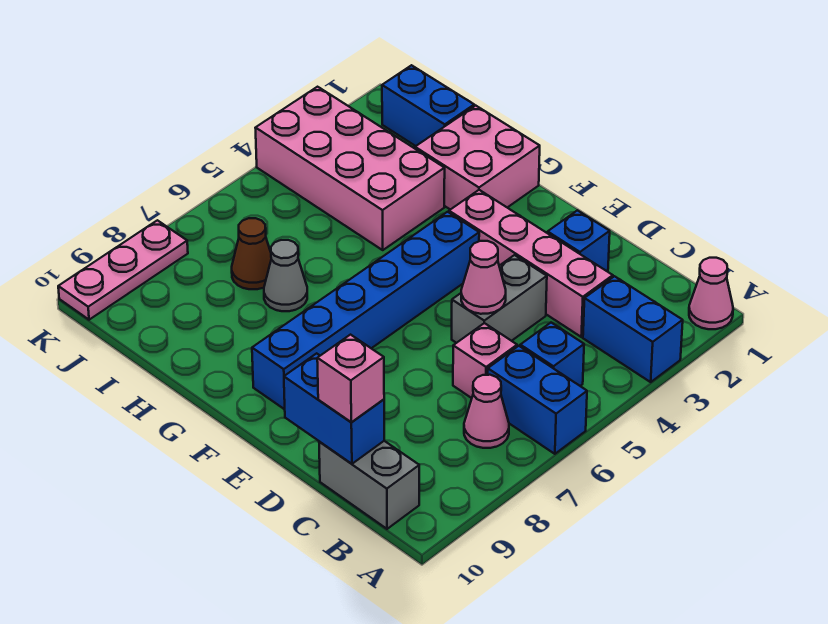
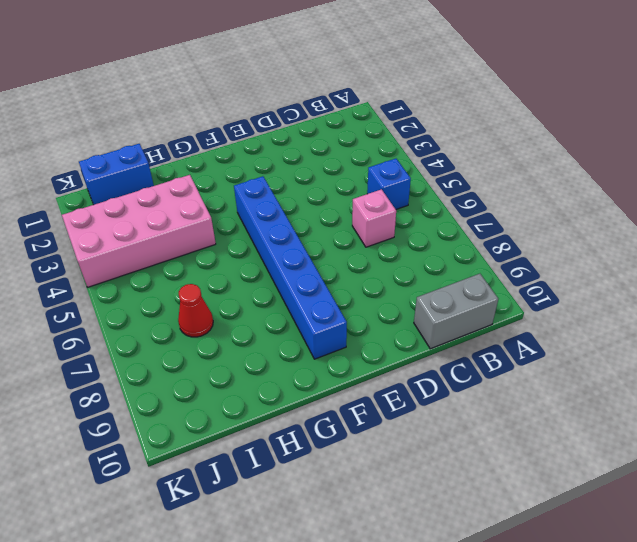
red 1x1 cone [178,284,213,337] -> brown 1x1 cone [232,218,271,289]
none -> pink 1x1 cone [689,258,733,329]
none -> blue 1x2 brick [583,276,683,382]
none -> blue 1x2 brick [488,346,587,454]

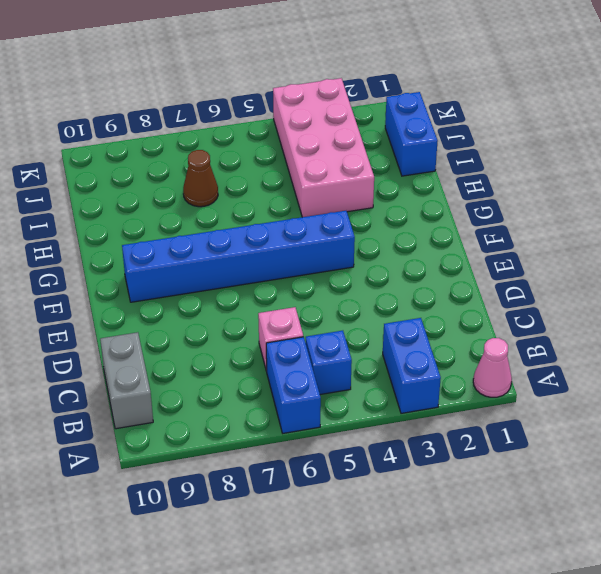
none -> pink 1x1 cone [464,375,509,448]
none -> pink 1x4 brick [449,190,613,337]
none -> blue 1x1 brick [548,210,610,271]

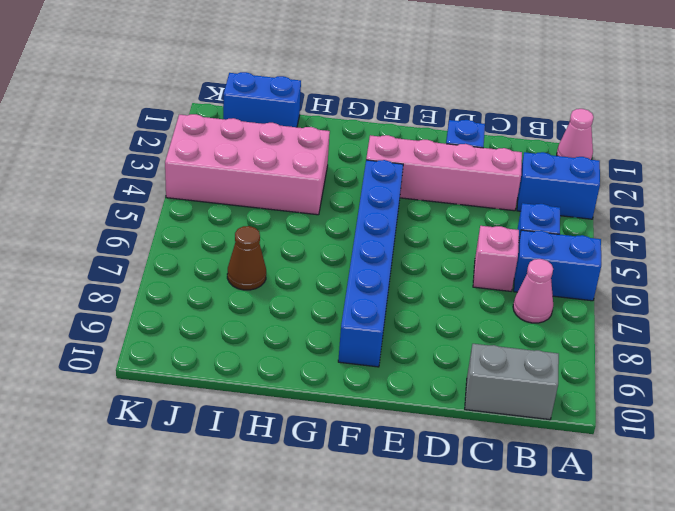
none -> grey 1x2 brick [452,255,547,343]
none -> pink 2x2 brick [415,106,540,210]
none -> grey 1x1 cone [264,240,307,311]

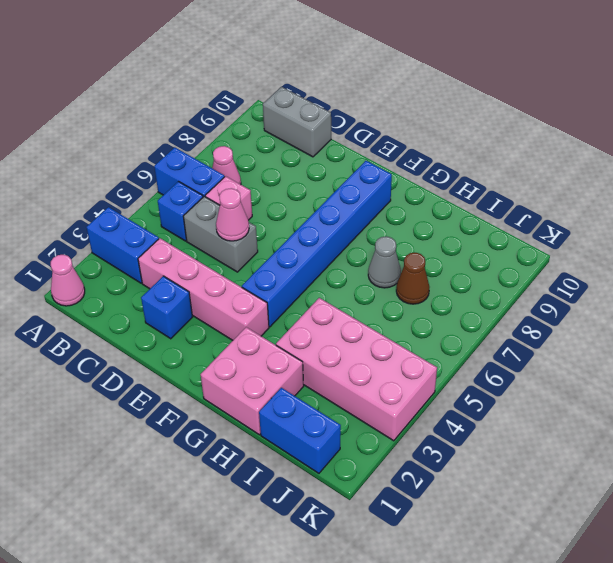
grey 1x2 brick [183,196,258,272] -> grey 1x2 brick turned to [452,255,547,343]
none -> pink 1x3 plate [58,220,188,320]
none -> blue 1x2 brick [284,353,384,464]
none -> pink 1x1 brick [317,335,384,422]

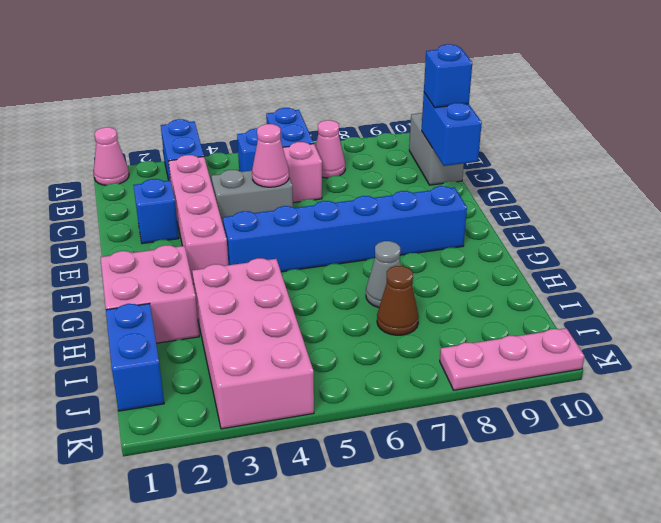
blue 1x1 brick [424,44,472,108] -> pink 1x1 brick [317,335,384,422]

